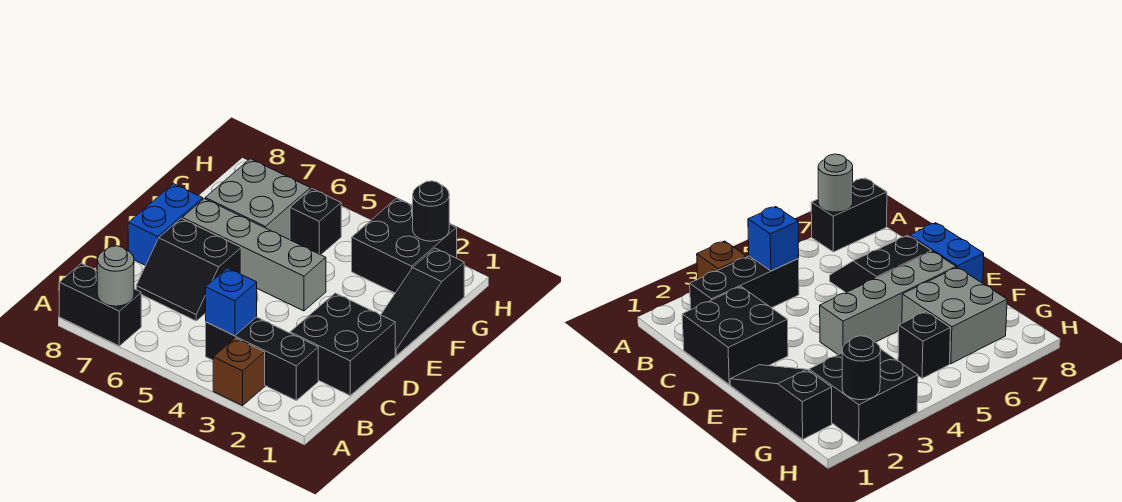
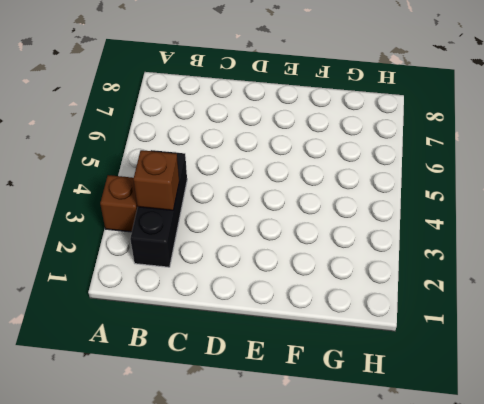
brown 1x1 brick [133,150,179,210] -> none
none -> black 1x2 brick [59,263,141,346]
none -> black 2x2 brick [290,293,395,395]
none -> black 2x2 slope [136,219,241,321]

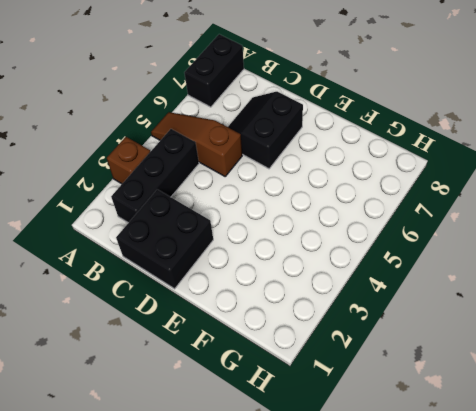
brown 1x3 slope [151,112,242,176] -> none
none -> blue 1x2 brick [128,184,203,266]
none -> black 1x3 slope [381,248,464,355]
none -> grey 1x4 brick [182,199,326,311]

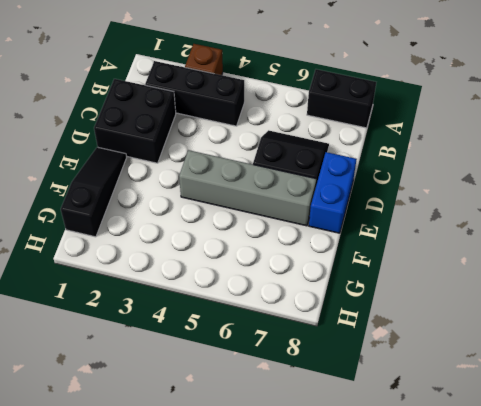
none -> grey 2x2 brick [205,159,310,240]
none -> black 2x2 brick [352,198,457,293]
none -> black 1x1 brick [290,189,341,255]

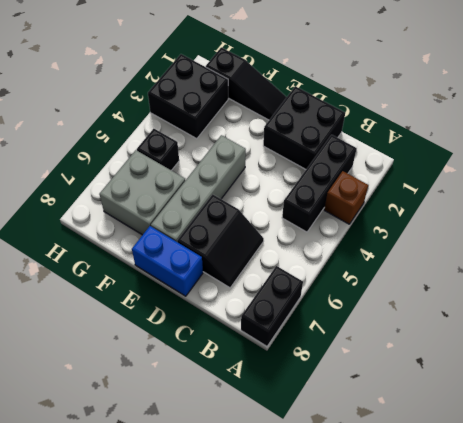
none -> grey 1x1 round brick [97,246,134,306]
none -> blue 1x1 brick [206,268,257,336]
none -> black 1x1 round brick [413,181,449,241]

